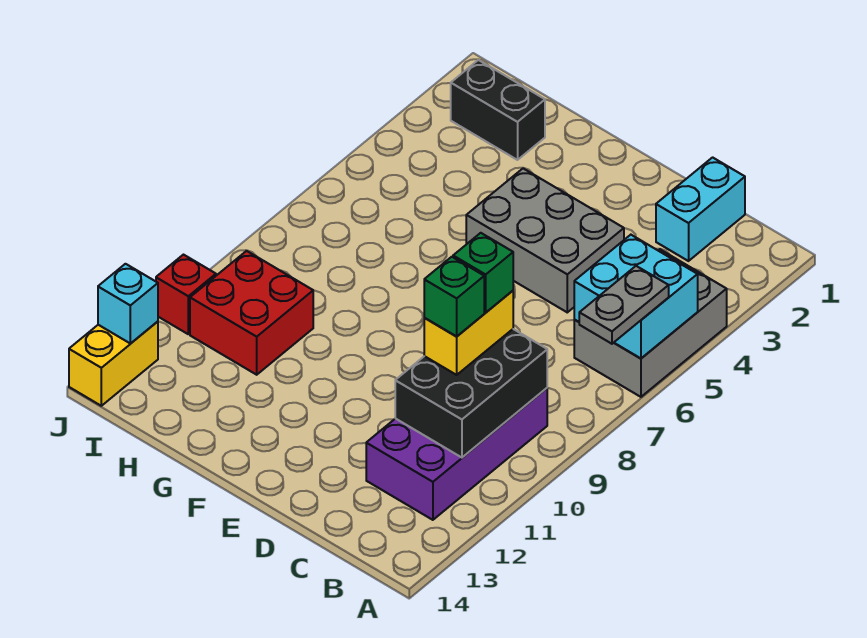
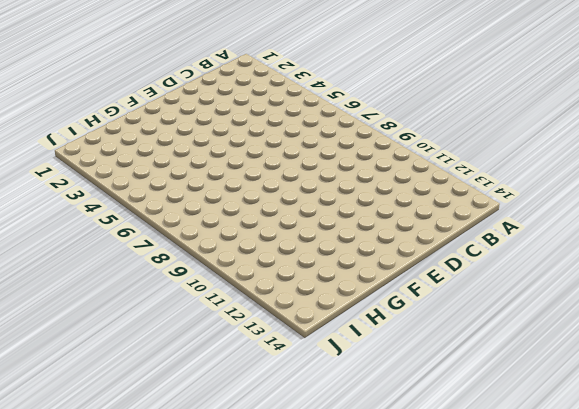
none -> grey 2x3 brick [574,249,727,397]
none -> purple 2x4 brick [366,388,547,520]
none -> cyan 1x2 brick [656,157,745,261]

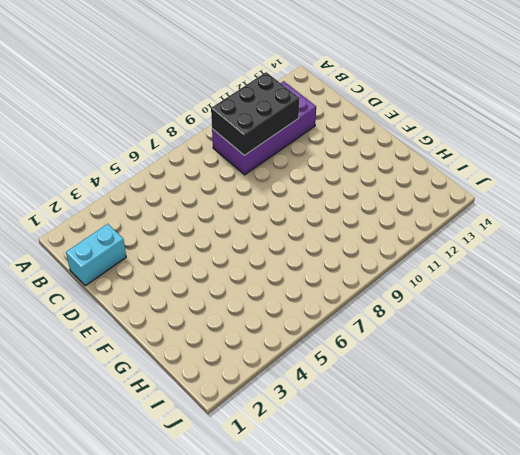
none -> grey 2x3 brick [574,249,727,397]
none -> grey 2x3 brick [466,169,624,312]
none -> black 1x2 brick [451,60,545,160]

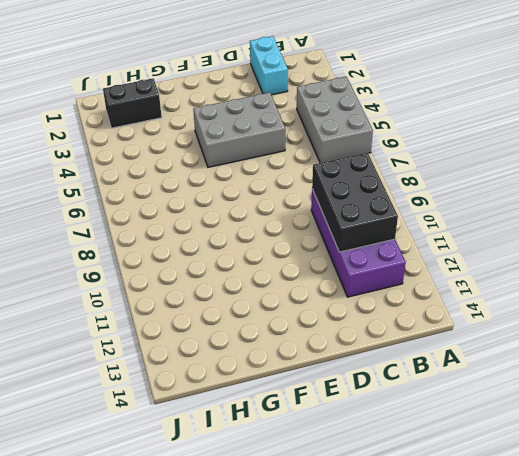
none -> red 2x2 brick [190,251,313,375]
none -> red 1x1 brick [156,255,216,334]
none -> yellow 1x2 brick [69,322,158,406]

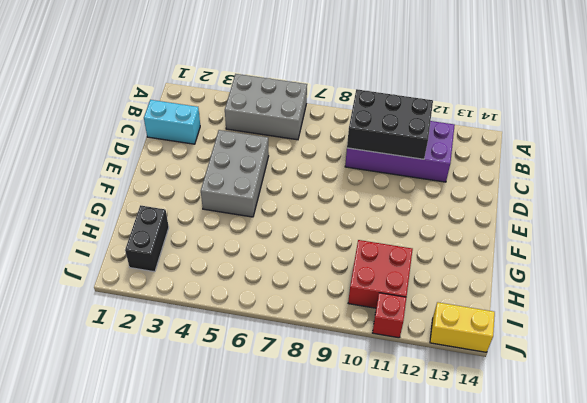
none -> cyan 2x2 brick [574,235,698,359]
none -> cyan 1x1 brick [98,264,158,344]
none -> grey 1x2 plate [579,266,669,344]

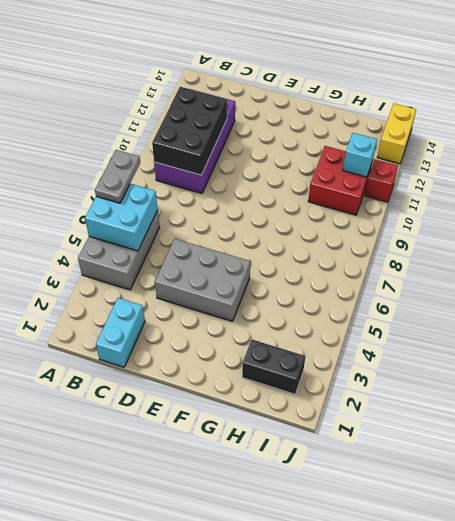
cyan 1x1 brick [343,133,377,177] -> cyan 1x1 brick moved to [98,264,158,344]
none -> yellow 1x2 brick [424,291,513,375]
none -> green 1x1 brick [453,233,513,312]
none -> green 1x1 brick [424,257,484,337]

